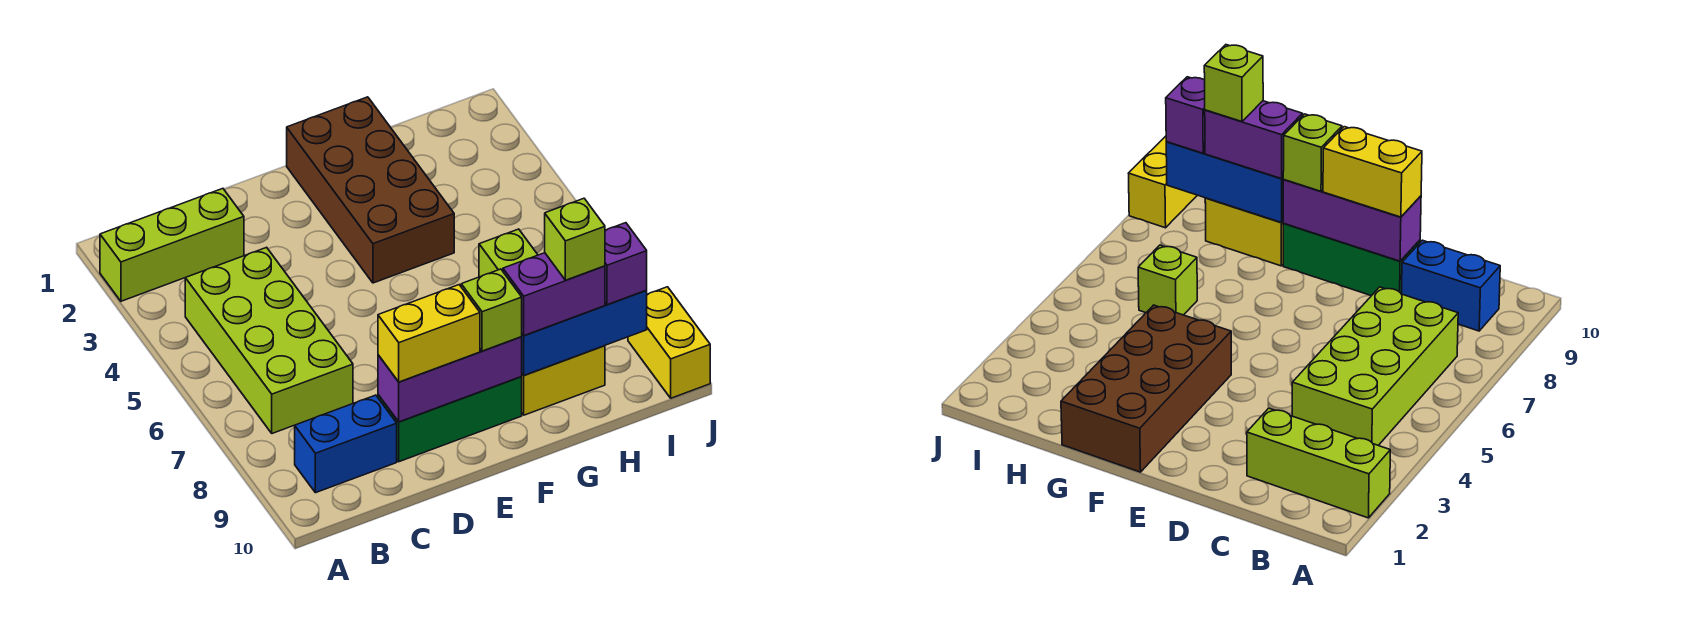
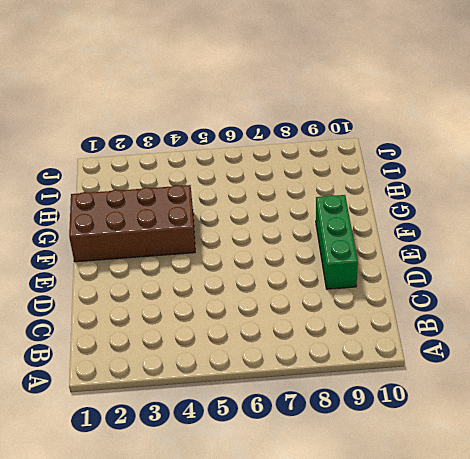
none -> lime 1x3 brick [100,189,244,301]
none -> lime 2x4 brick [185,247,353,433]
none -> blue 1x2 brick [295,395,397,493]

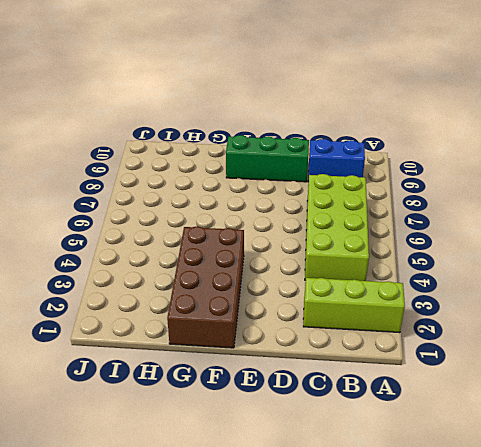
none -> yellow 1x2 brick [522,346,605,415]
none -> lime 1x1 brick [479,229,538,277]
none -> yellow 1x2 brick [628,287,710,398]

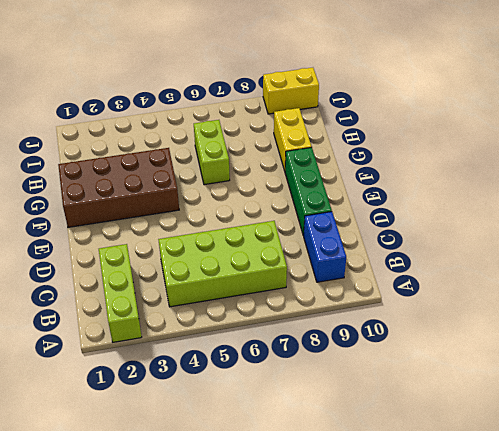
lime 1x2 brick [194,120,230,185] -> lime 1x1 brick [479,229,538,277]
none -> purple 1x3 brick [378,337,522,422]
none -> blue 1x3 brick [522,291,647,375]
none -> yellow 1x2 brick [378,285,480,382]

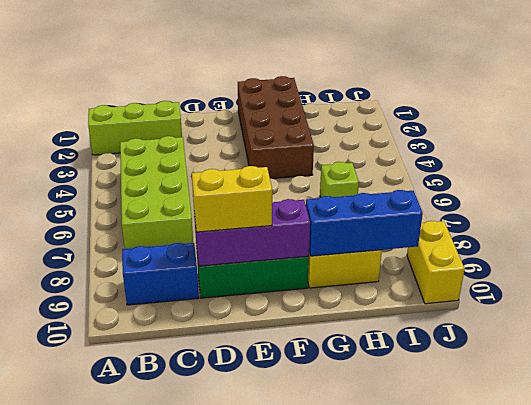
none -> lime 1x1 brick [461,269,522,351]
none -> purple 1x2 brick [503,253,605,335]
none -> purple 1x1 brick [605,223,647,305]

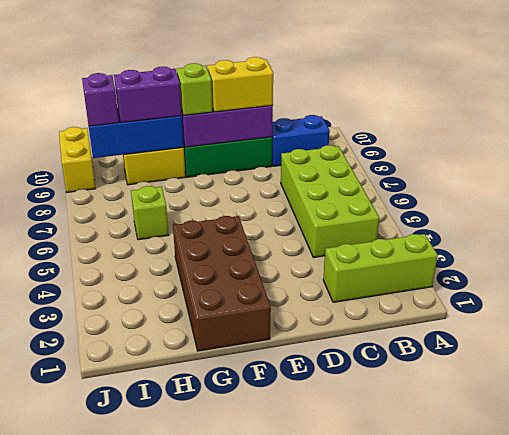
none -> lime 1x1 brick [545,198,605,280]

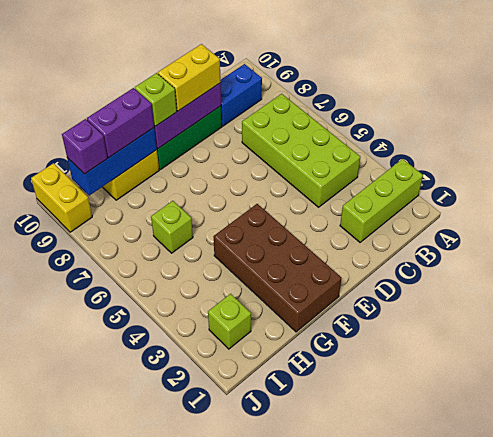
lime 1x1 brick [208,294,251,349] -> lime 1x1 brick moved to [545,198,605,280]

